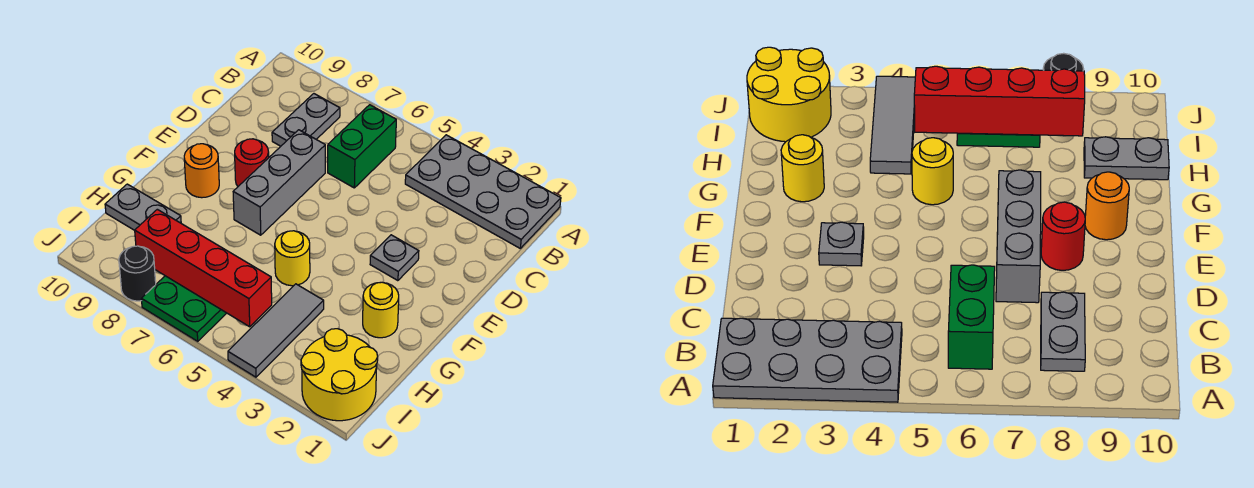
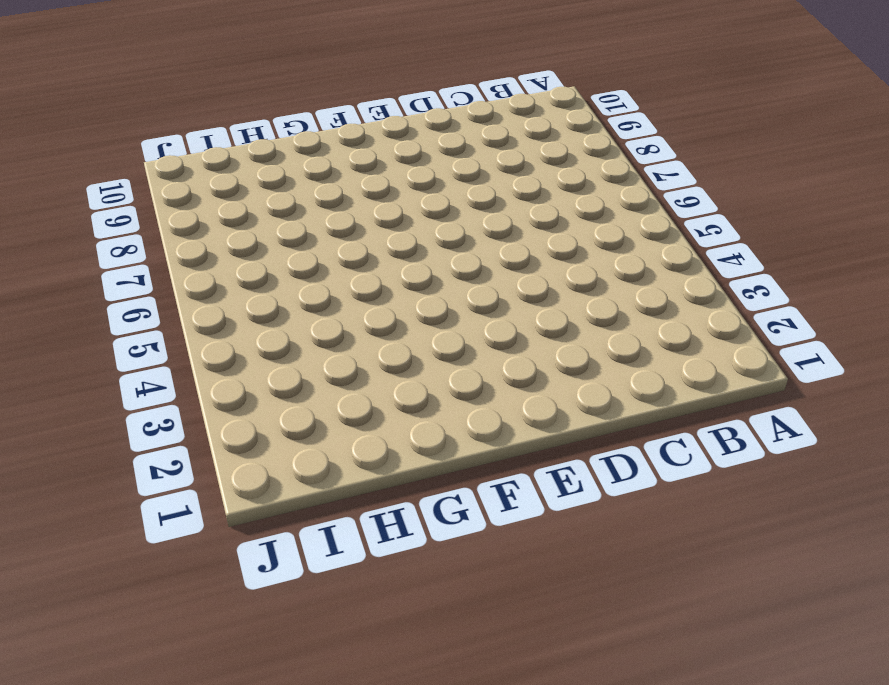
none -> grey 2x4 plate [405,135,561,248]
none -> green 1x2 brick [328,105,396,188]
none -> grey 1x2 plate [272,94,340,146]

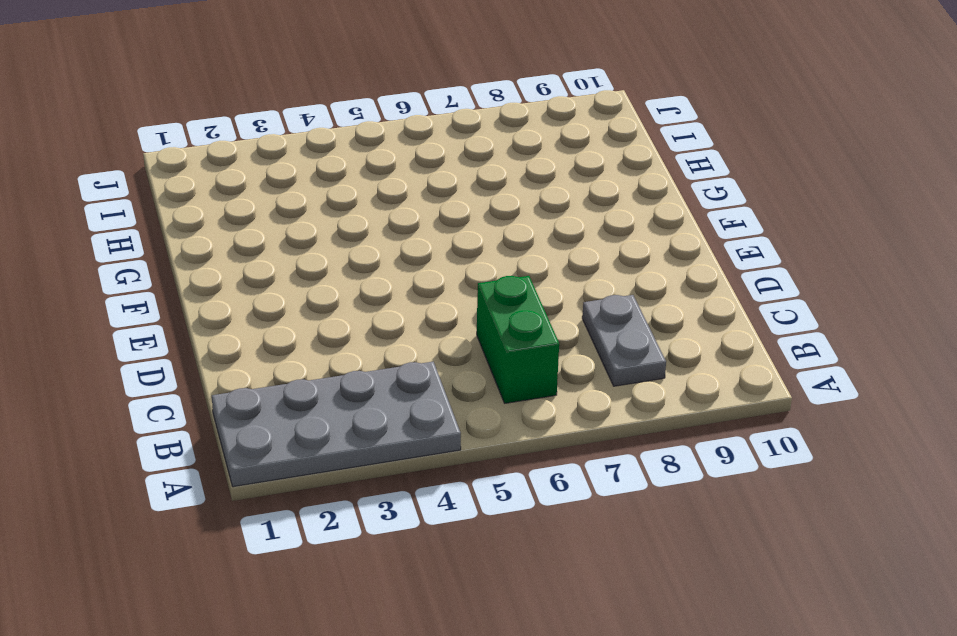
none -> grey 1x3 brick [233,130,325,235]
none -> grey 1x1 plate [370,235,419,281]
none -> red 1x1 round brick [235,139,269,186]

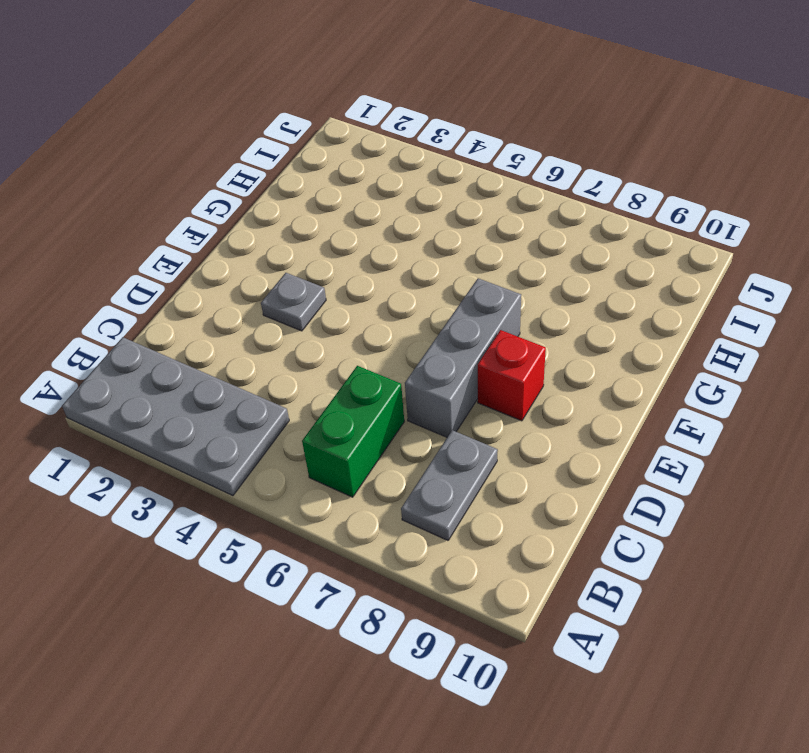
red 1x1 brick [478,330,546,421] -> red 1x1 round brick [235,139,269,186]
none -> orange 1x1 round brick [184,144,219,198]
none -> yellow 1x1 round brick [363,282,399,338]
none -> yellow 1x1 round brick [275,231,310,286]

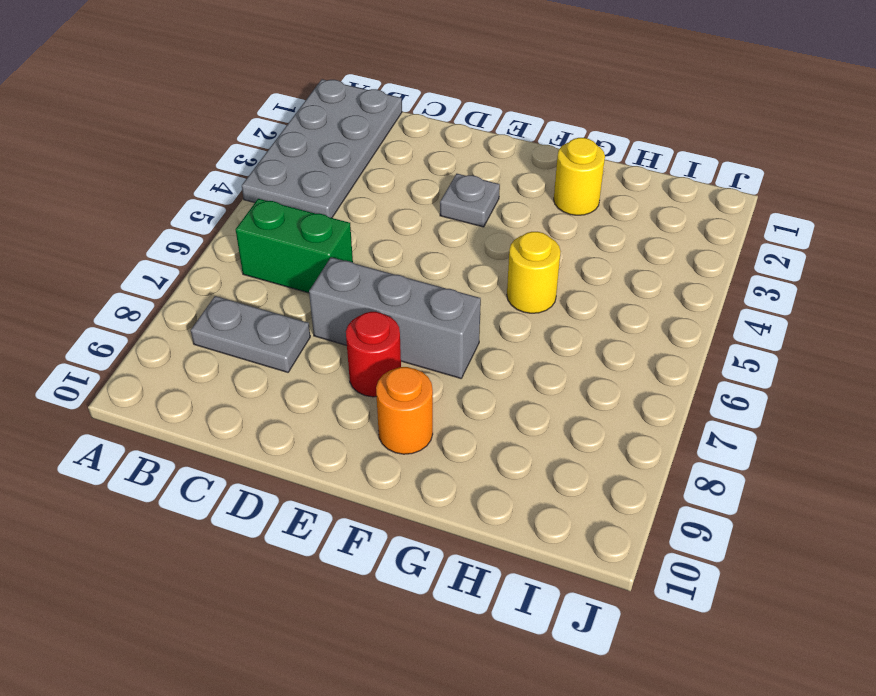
none -> grey 1x3 tile [228,284,324,377]
none -> grey 1x2 plate [105,184,181,230]
none -> yellow 2x2 round brick [301,329,378,421]

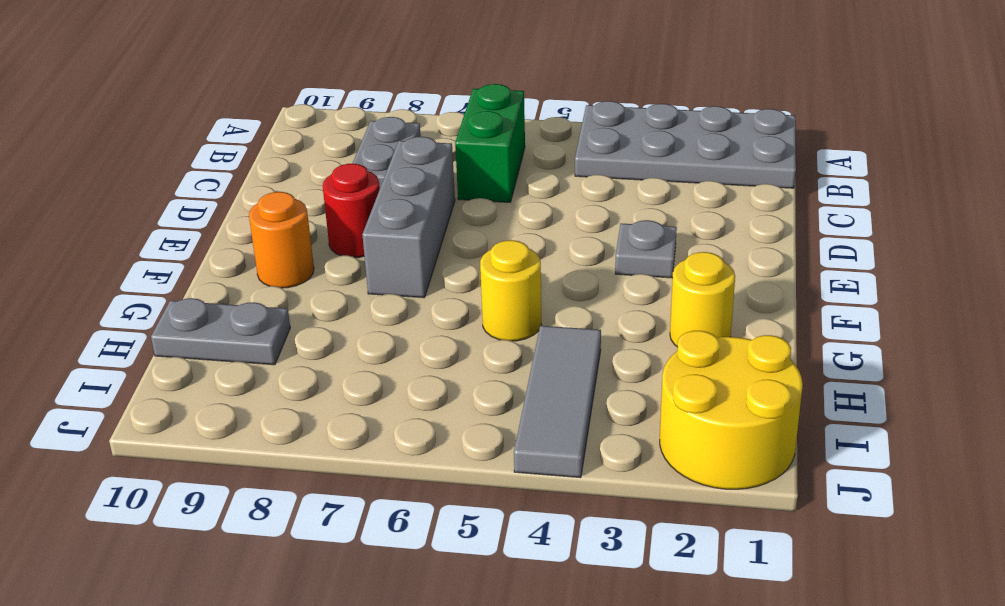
none -> green 2x2 plate [141,276,227,341]
none -> black 1x1 round brick [119,246,156,301]
none -> red 1x4 brick [135,209,272,327]

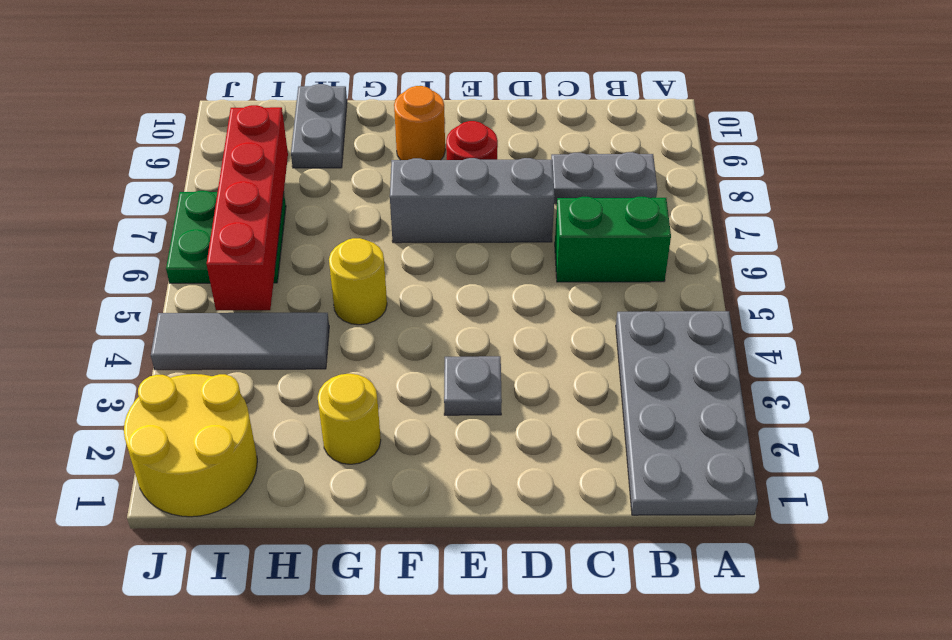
none -> black 1x1 round brick [119,246,156,301]

